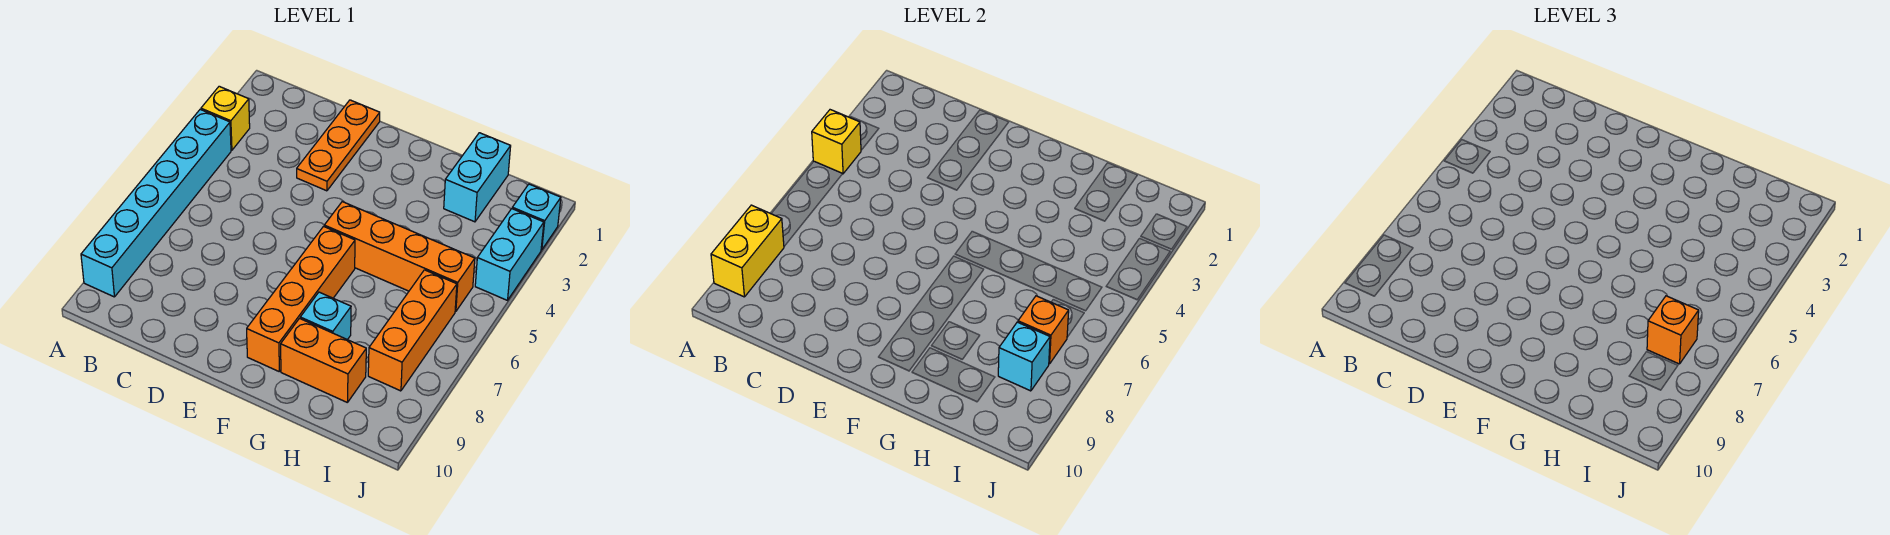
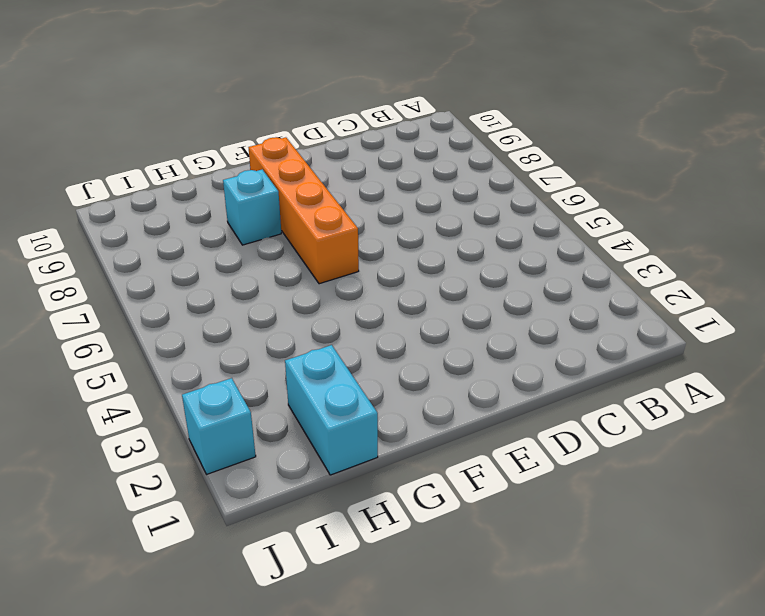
none -> yellow 1x1 brick [201,86,250,150]
none -> cyan 1x6 brick [81,110,231,297]
none -> orange 1x3 plate [297,100,380,191]

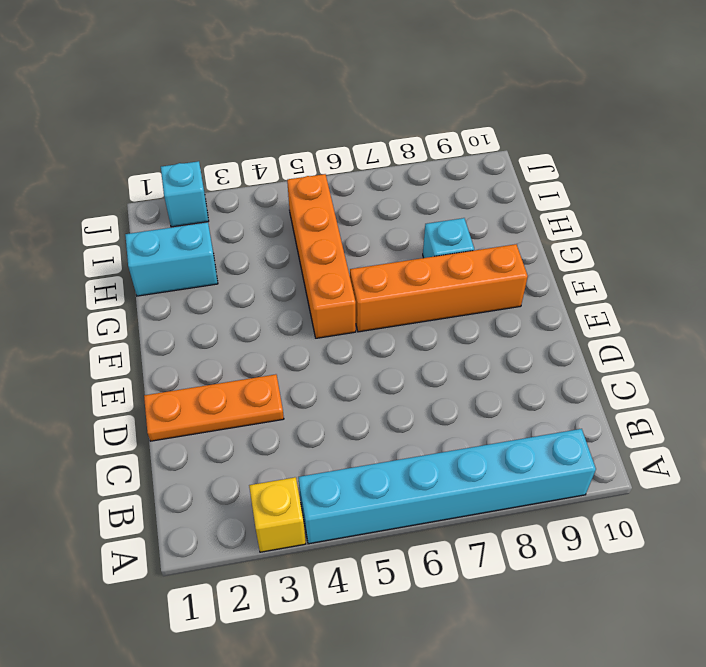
none -> orange 1x2 brick [281,319,366,403]
none -> orange 1x3 brick [368,270,457,391]
none -> cyan 1x2 brick [475,209,544,300]

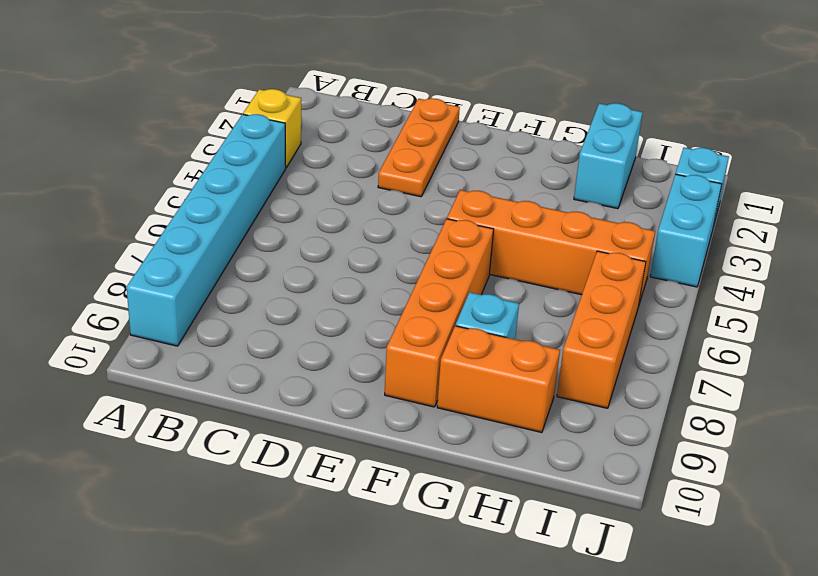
none -> yellow 1x1 brick [812,110,861,174]
none -> yellow 1x2 brick [711,205,784,297]
none -> orange 1x1 brick [1018,296,1069,364]

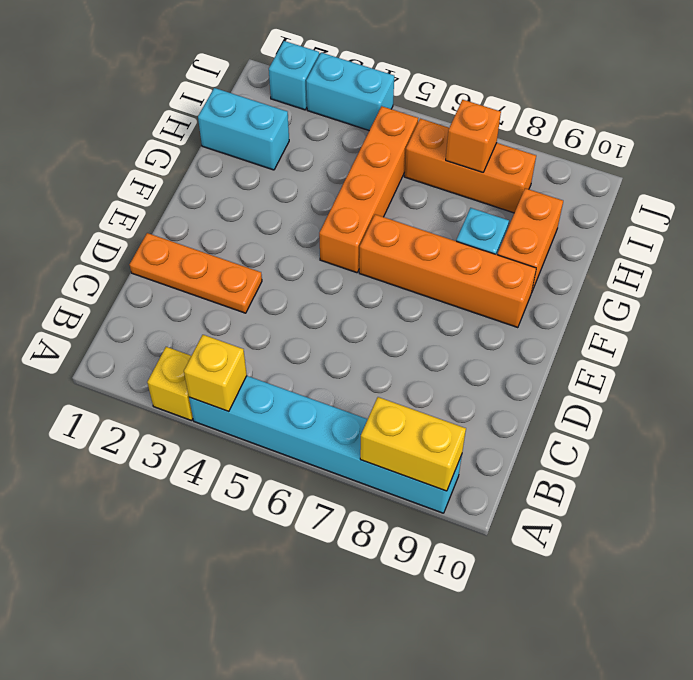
none -> cyan 1x1 brick [998,322,1050,391]
none -> orange 1x1 brick [1647,296,1699,364]

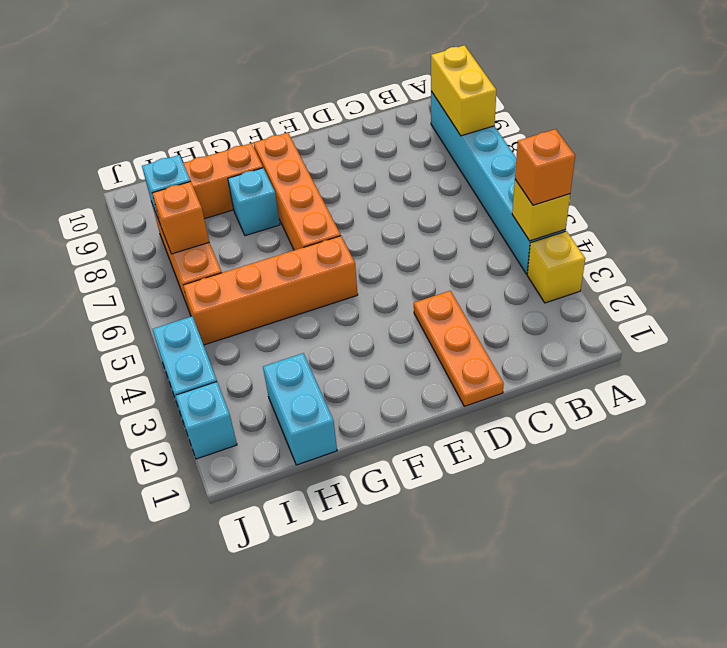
orange 1x1 brick [515,129,575,205] -> orange 1x1 brick moved to [1647,296,1699,364]

